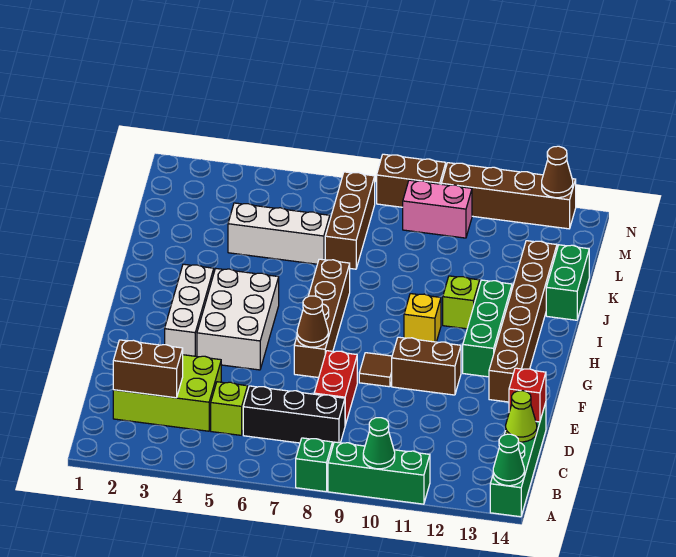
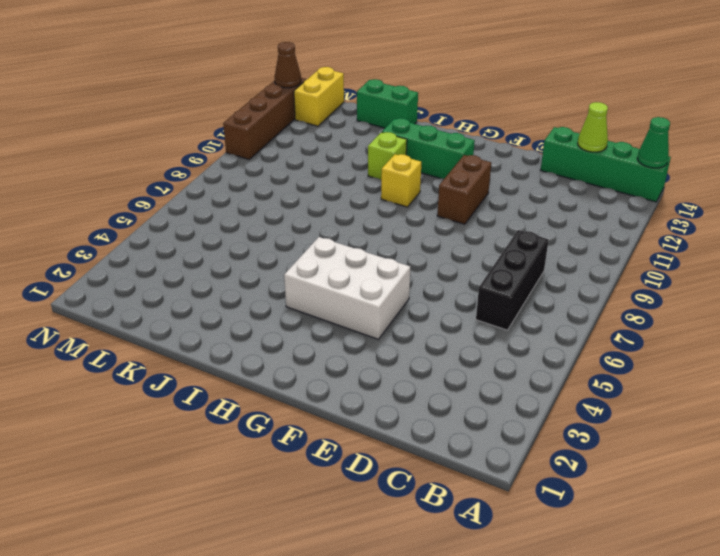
yellow 1x2 brick [294,67,344,126] -> none
none -> green 1x1 brick [296,438,333,492]
none -> green 1x3 brick [328,442,430,504]
none -> lime 2x3 brick [113,355,221,431]

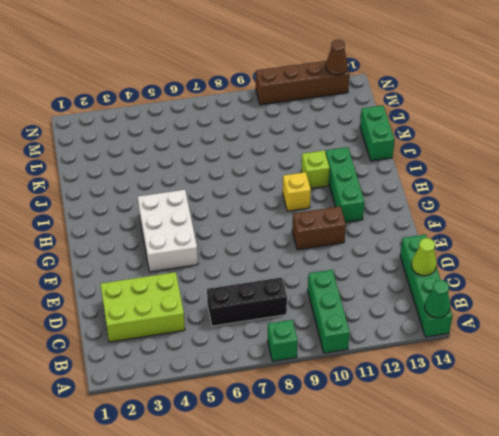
green 1x3 brick [308,270,350,353] -> green 1x3 brick turned to [328,442,430,504]
none -> lime 1x1 brick [211,382,248,435]
none -> red 1x2 brick [314,351,357,425]
none -> white 1x3 brick [165,264,214,356]

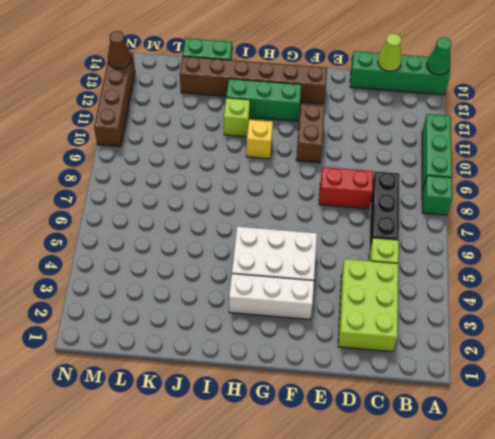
none -> brown 1x4 brick [294,259,350,378]
none -> brown 1x1 tile [359,353,392,387]
none -> white 1x3 brick [228,203,330,264]

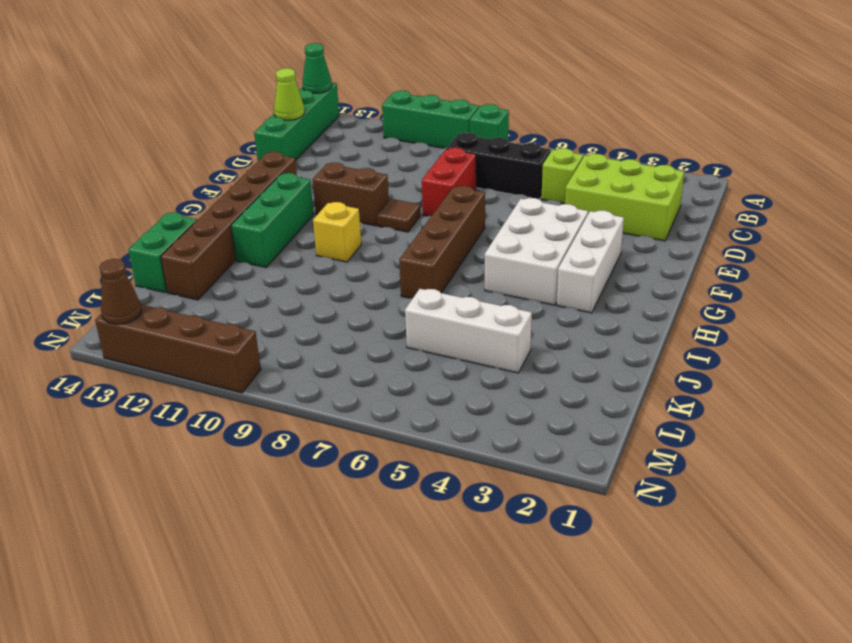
none -> lime 1x1 brick [443,276,480,329]
none -> brown 1x3 brick [325,172,375,269]
none -> pink 1x2 brick [403,180,472,238]

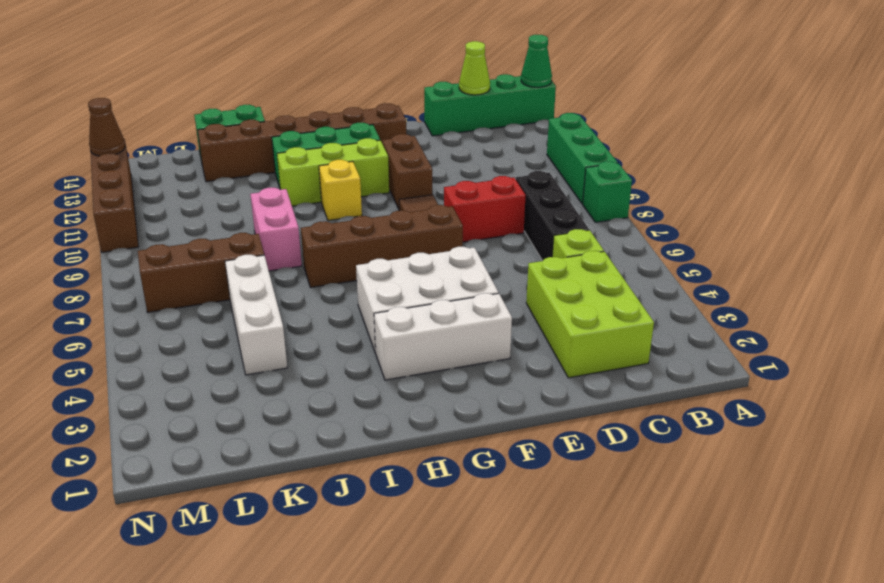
lime 1x3 brick [277,138,389,206] -> lime 1x1 brick [443,276,480,329]
pink 1x2 brick [250,188,302,271] -> pink 1x2 brick moved to [403,180,472,238]
none -> brown 1x2 brick [377,154,446,207]
none -> green 1x1 cone [363,418,395,469]
none -> brown 1x2 brick [113,340,183,398]

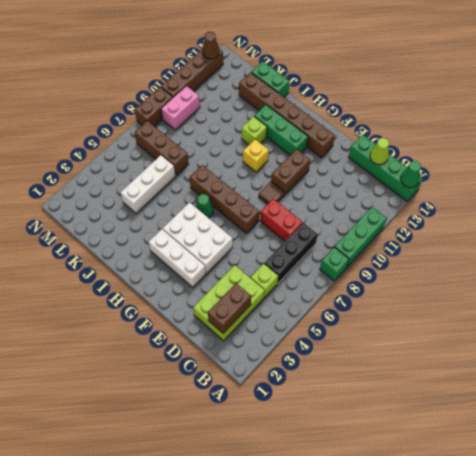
green 1x1 cone [196,194,213,218] -> green 1x1 cone moved to [363,418,395,469]
none -> red 1x1 brick [509,368,546,422]
none -> brown 1x1 cone [297,296,328,347]

